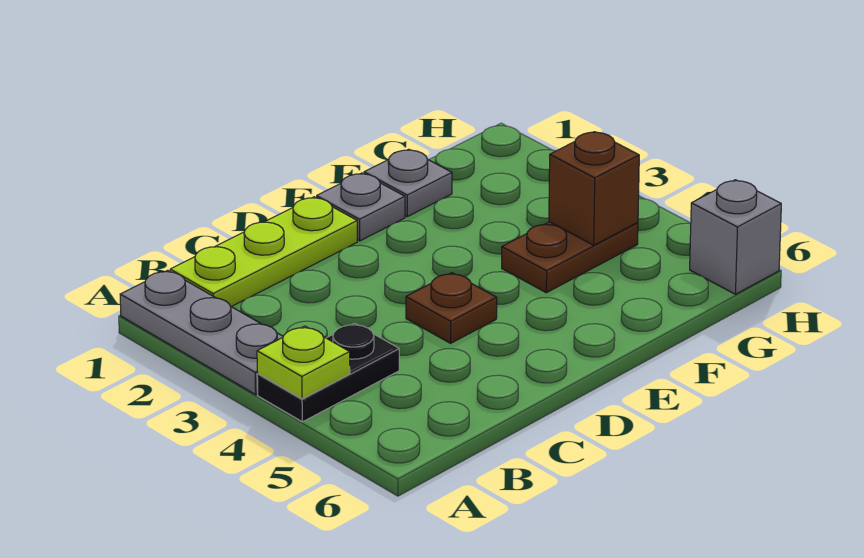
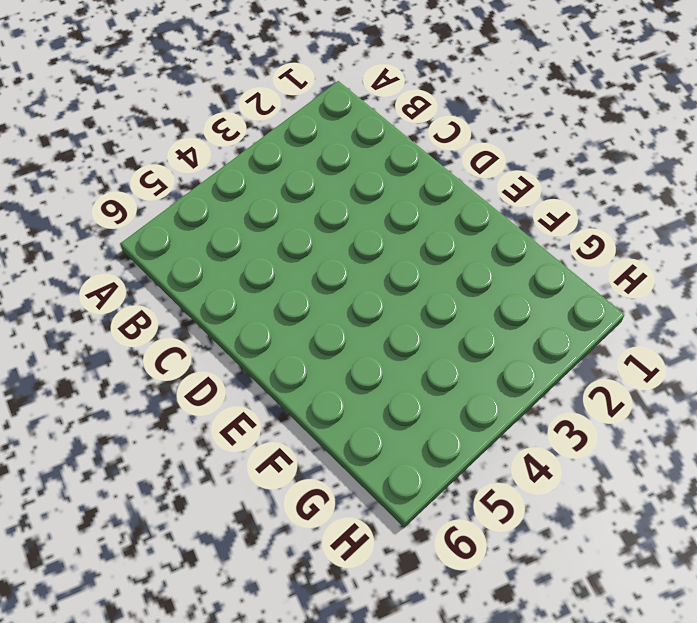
none -> grey 1x3 plate [120,270,283,394]
none -> black 1x2 plate [257,323,399,422]

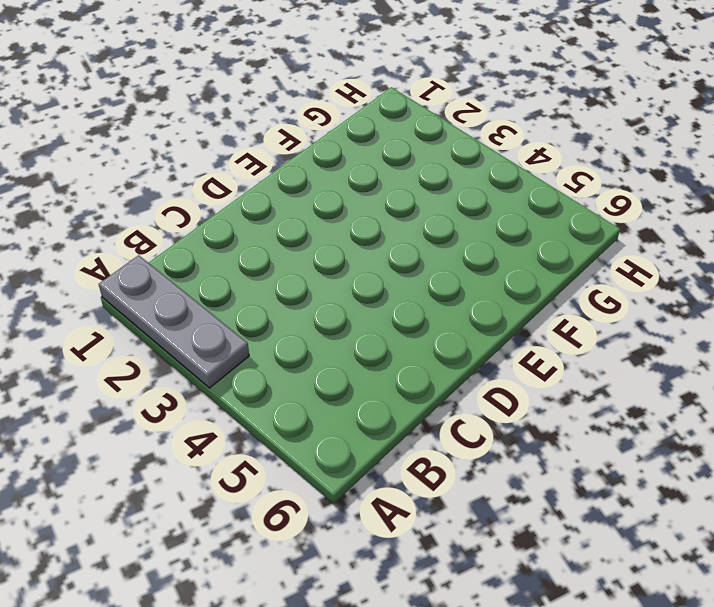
none -> black 1x2 plate [257,323,399,422]
none -> lime 1x3 plate [170,197,357,307]

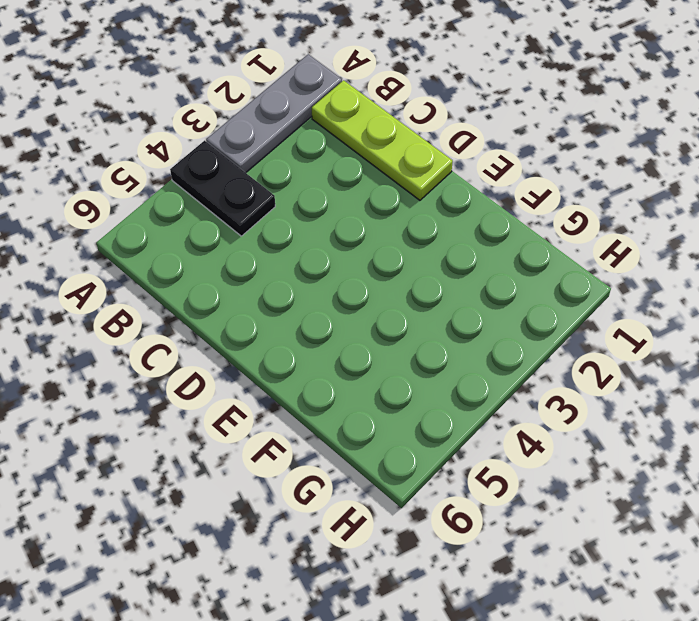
none -> brown 1x1 plate [406,273,497,343]
none -> grey 1x1 plate [317,173,405,241]

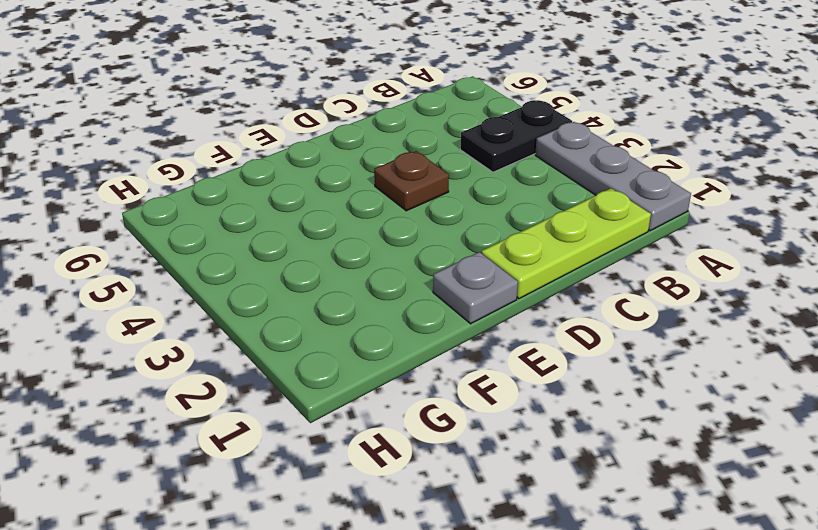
none -> grey 1x1 plate [364,149,452,217]
none -> brown 1x2 plate [502,222,638,293]

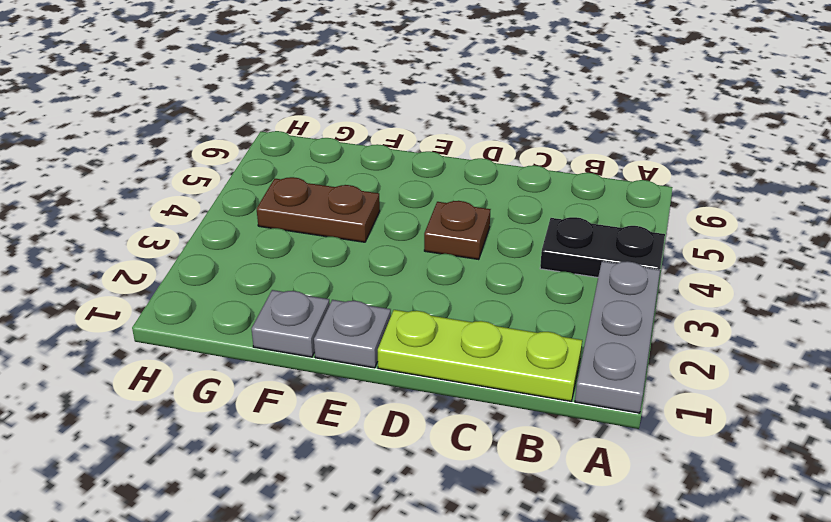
none -> grey 1x1 brick [690,180,781,294]
none -> lime 1x1 plate [257,326,350,399]

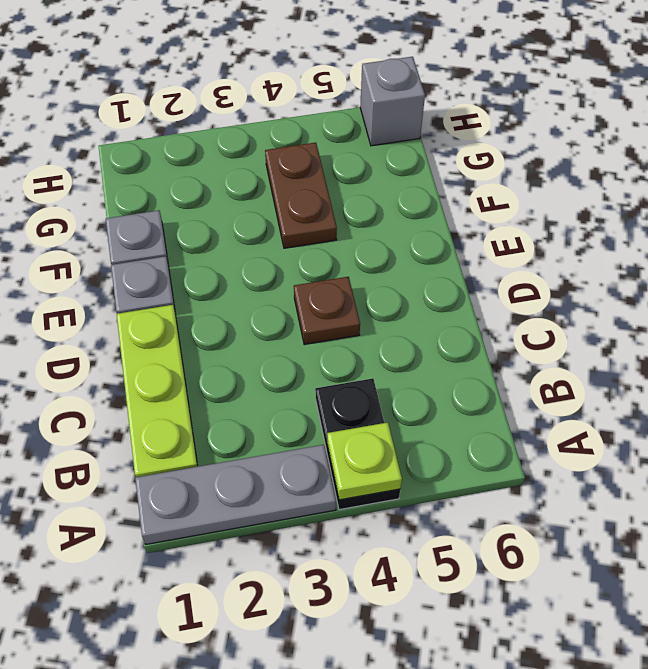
none -> brown 1x1 brick [549,132,639,245]

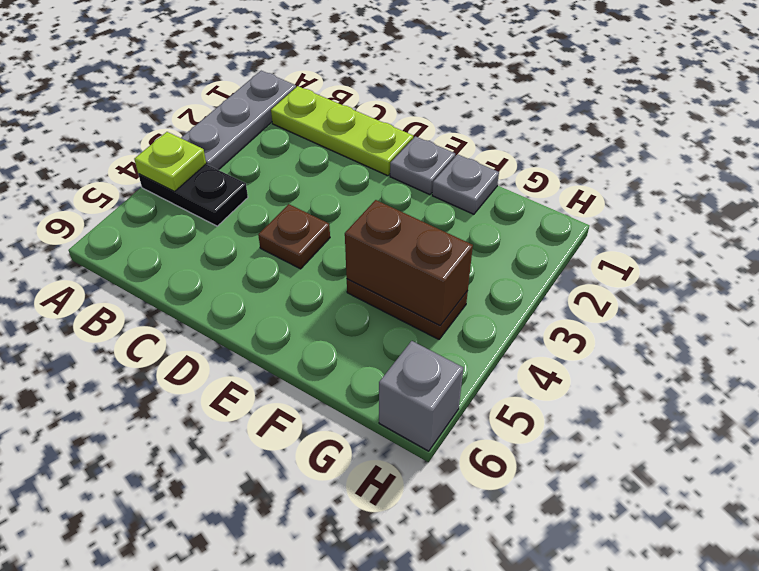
brown 1x2 brick [345,200,473,326] -> brown 1x1 brick [549,132,639,245]

